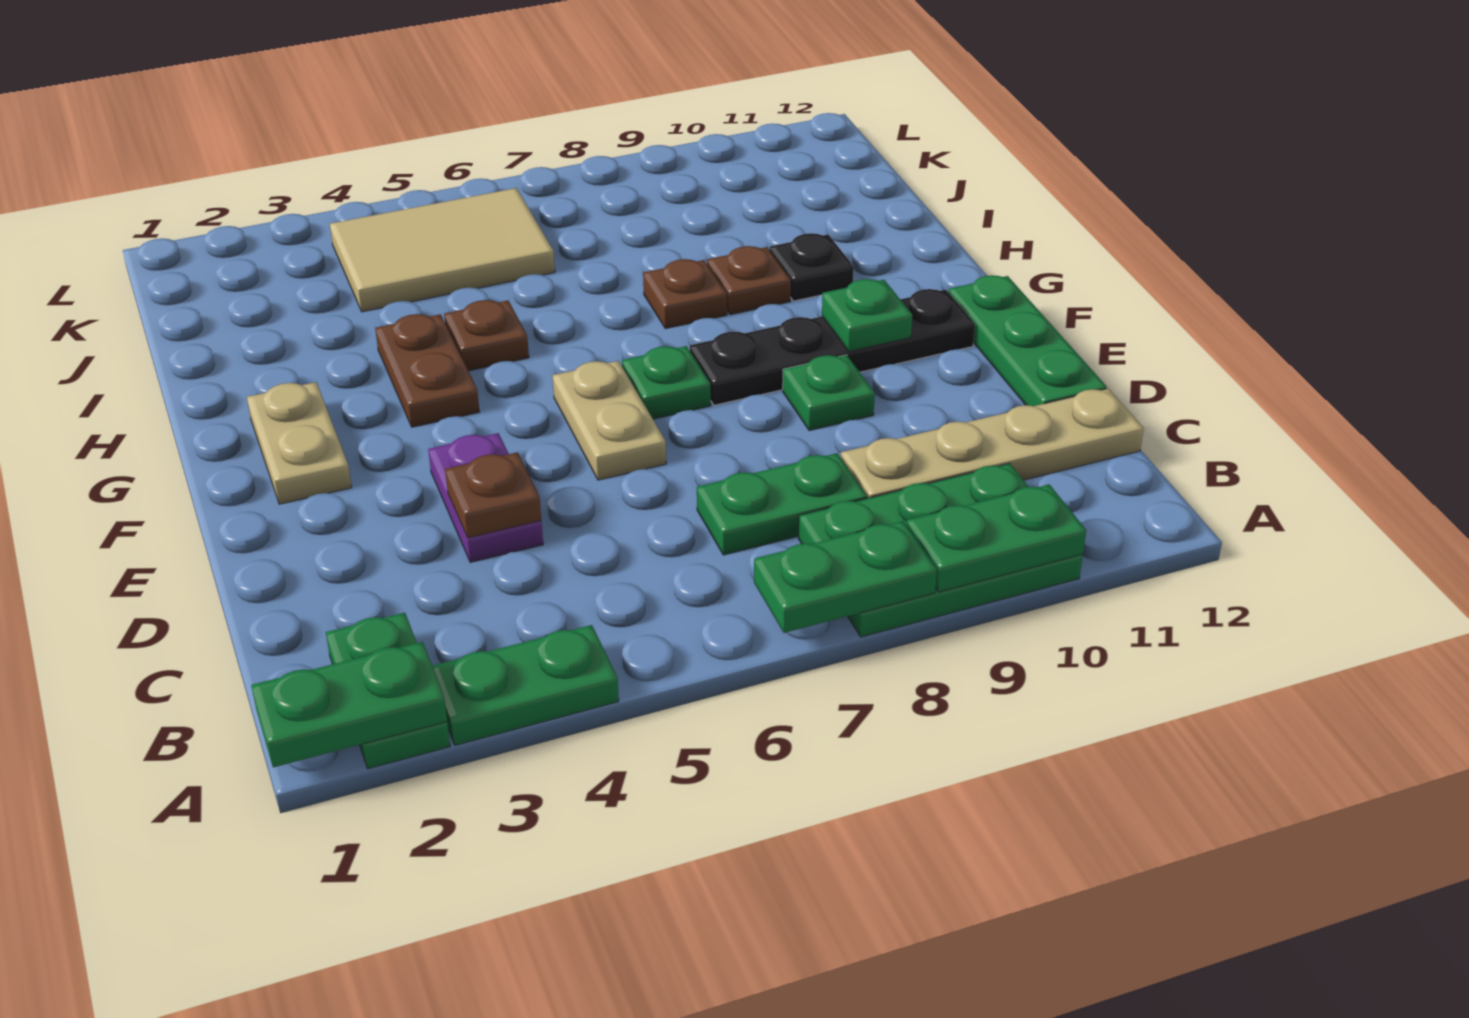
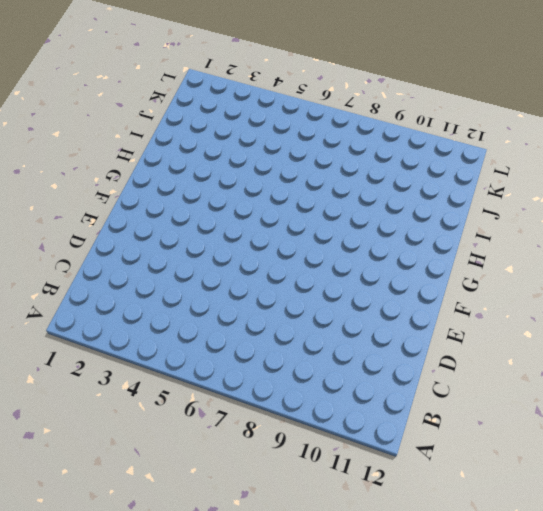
none -> green 1x2 plate [326,613,450,769]
none -> green 1x2 plate [432,625,619,745]
none -> green 2x3 plate [798,463,1083,637]

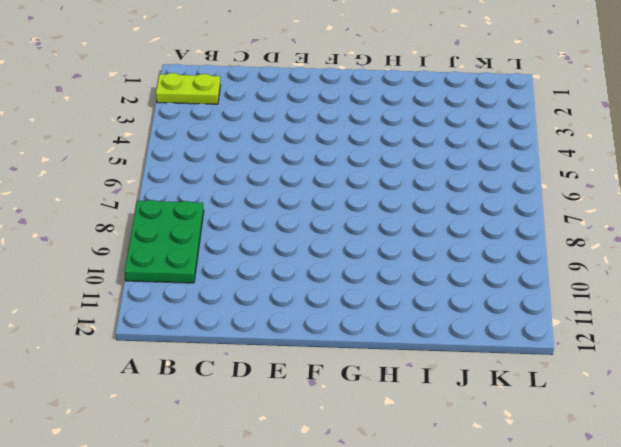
lime 1x2 plate [156,73,221,104] -> green 1x2 plate [326,613,450,769]
none -> green 1x2 plate [432,625,619,745]
none -> green 1x2 plate [697,453,867,555]
none -> tan 1x4 plate [841,388,1144,498]

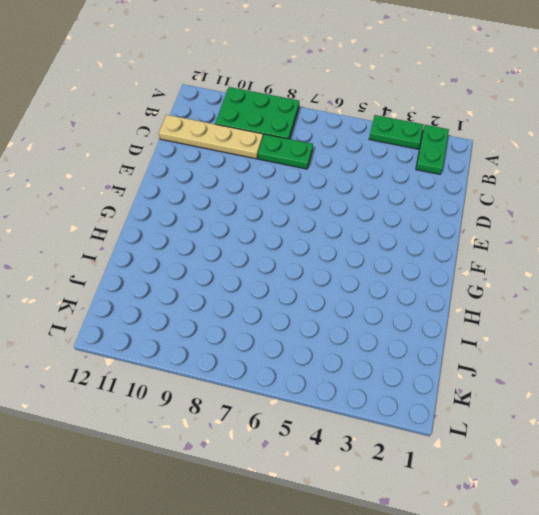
none -> purple 1x2 plate [428,433,543,562]
none -> green 1x3 plate [949,275,1107,406]
none -> tan 1x2 plate [552,361,666,480]

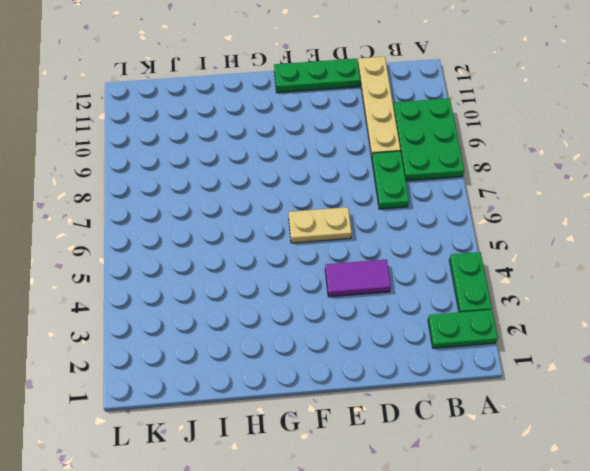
purple 1x2 tile [325,259,391,297] -> purple 1x2 plate [428,433,543,562]
none -> green 1x1 plate [783,355,875,431]
none -> tan 1x2 plate [247,382,352,504]
none -> green 1x1 plate [622,346,711,419]

